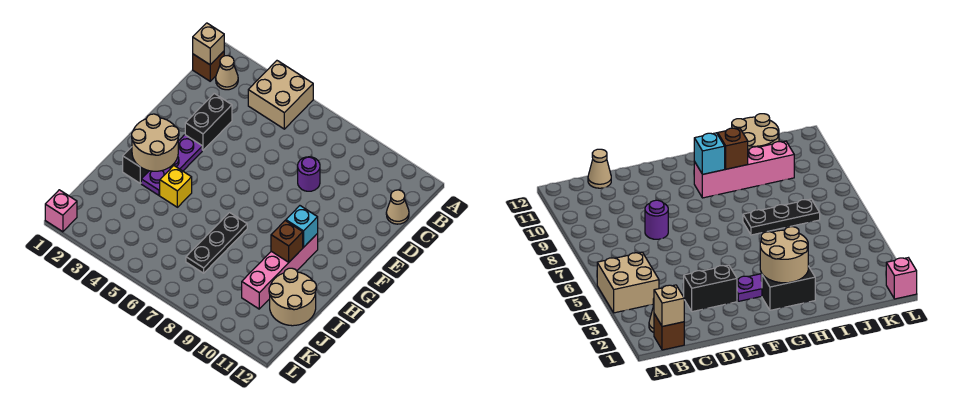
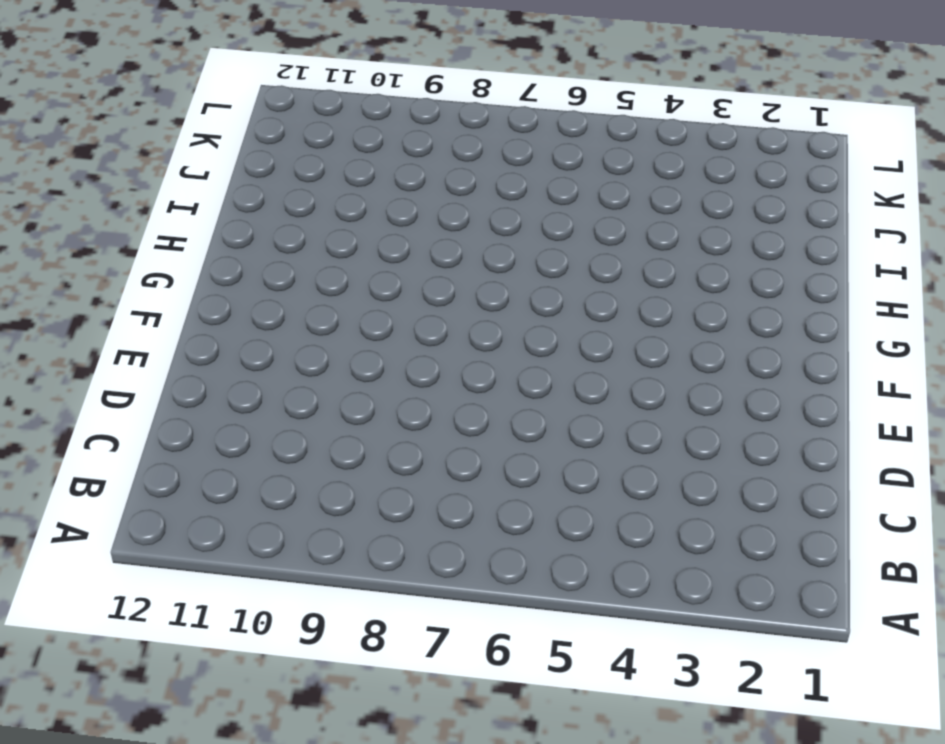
none -> tan 2x2 brick [248,61,313,129]
none -> brown 1x1 brick [193,51,224,81]
none -> tan 1x1 cone [216,56,238,90]

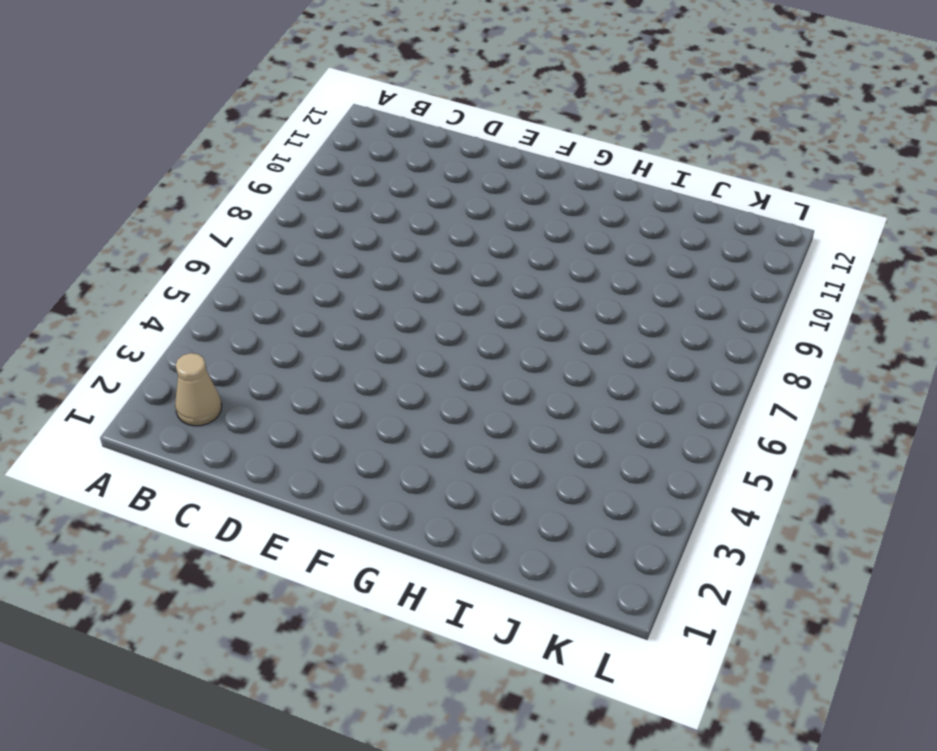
none -> tan 2x2 brick [248,61,313,129]
none -> brown 1x1 brick [193,51,224,81]
none -> tan 1x1 cone [386,190,409,224]

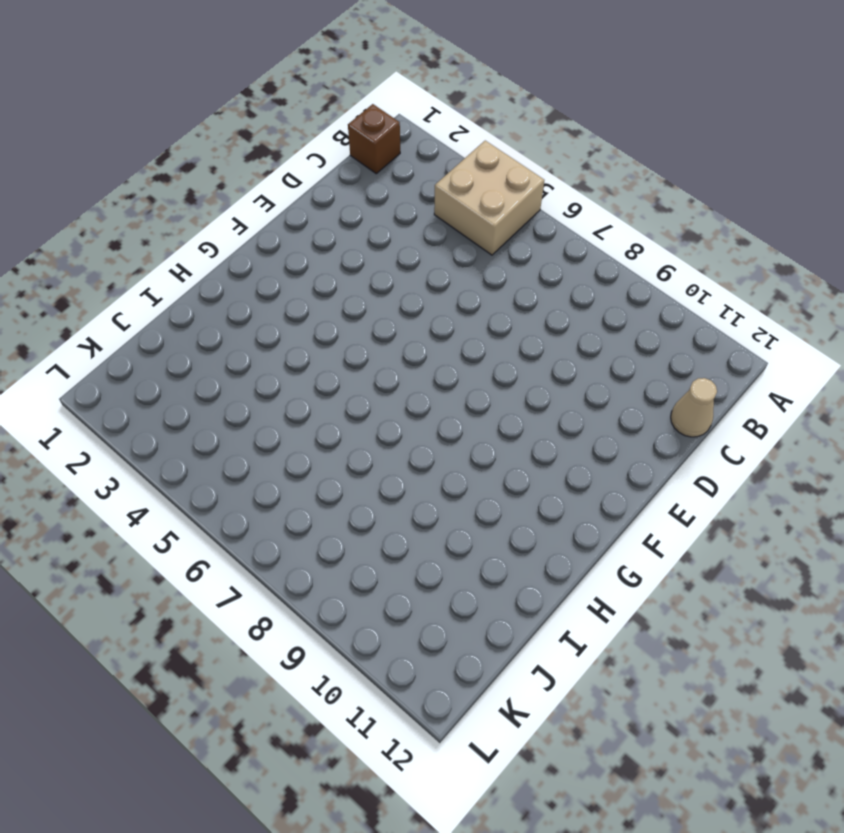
none -> tan 1x1 cone [216,56,238,90]
none -> black 1x2 brick [185,94,232,150]
none -> purple 1x1 round brick [298,157,320,191]

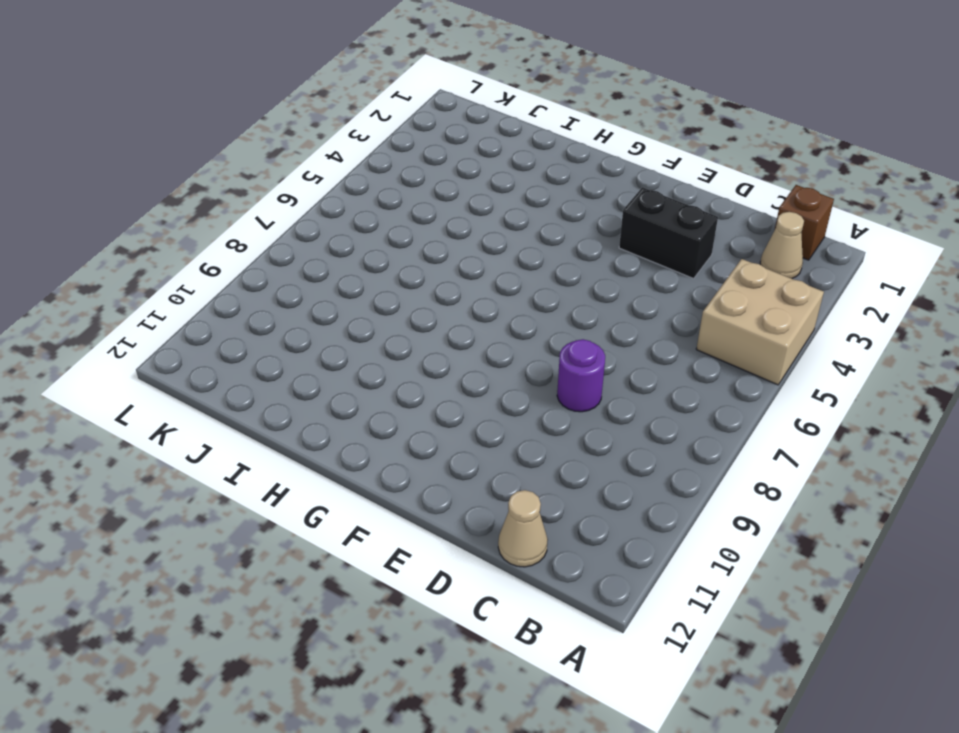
none -> purple 1x3 plate [141,135,202,195]
none -> black 1x2 brick [123,147,149,183]
none -> pink 1x4 brick [242,233,318,309]

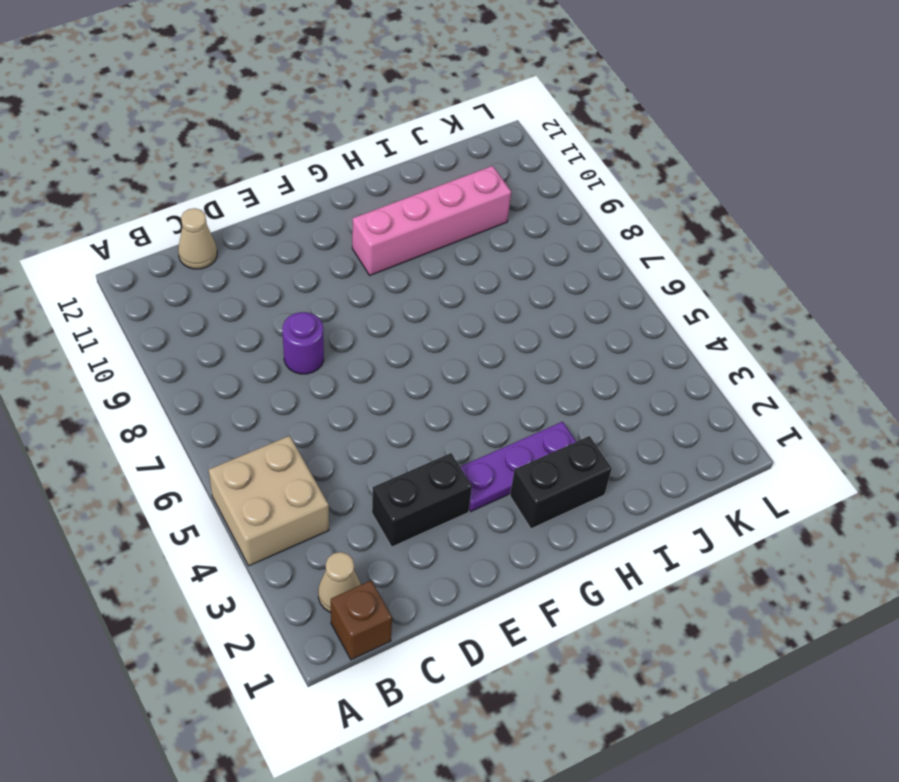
none -> yellow 1x1 brick [160,166,192,207]
none -> black 1x3 plate [186,213,247,273]
none -> tan 2x2 round brick [269,268,316,326]

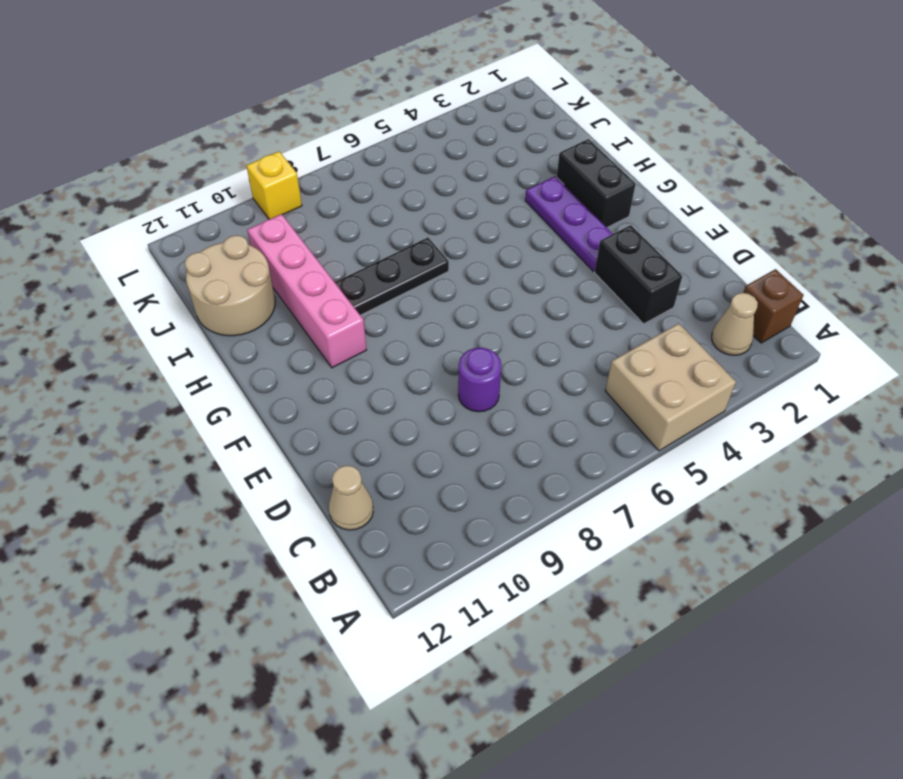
black 1x3 plate [335,238,449,315] -> black 1x3 plate turned to [186,213,247,273]
yellow 1x1 brick [246,151,302,219] -> yellow 1x1 brick moved to [160,166,192,207]
none -> pink 1x1 brick [45,190,77,232]
none -> tan 1x1 brick [193,23,224,65]
none -> tan 2x2 round brick [132,114,179,171]

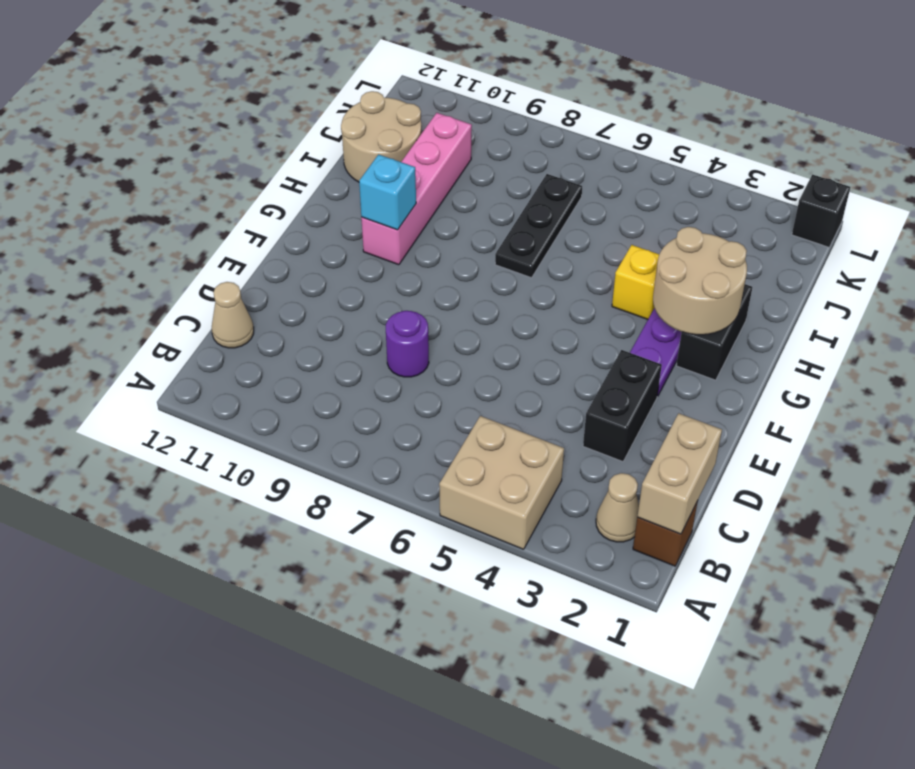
tan 1x2 brick [637,413,722,534] -> tan 1x1 brick [193,23,224,65]
black 1x1 brick [792,175,850,247] -> pink 1x1 brick [45,190,77,232]
none -> brown 1x1 brick [271,221,303,262]

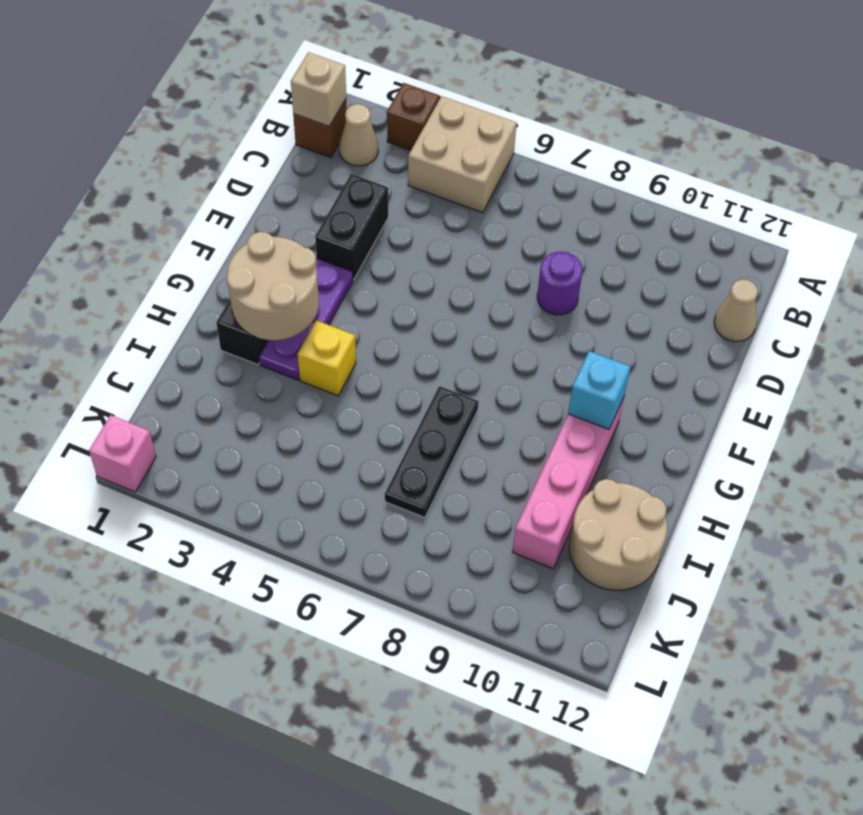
brown 1x1 brick [387,83,440,150] -> brown 1x1 brick moved to [271,221,303,262]

